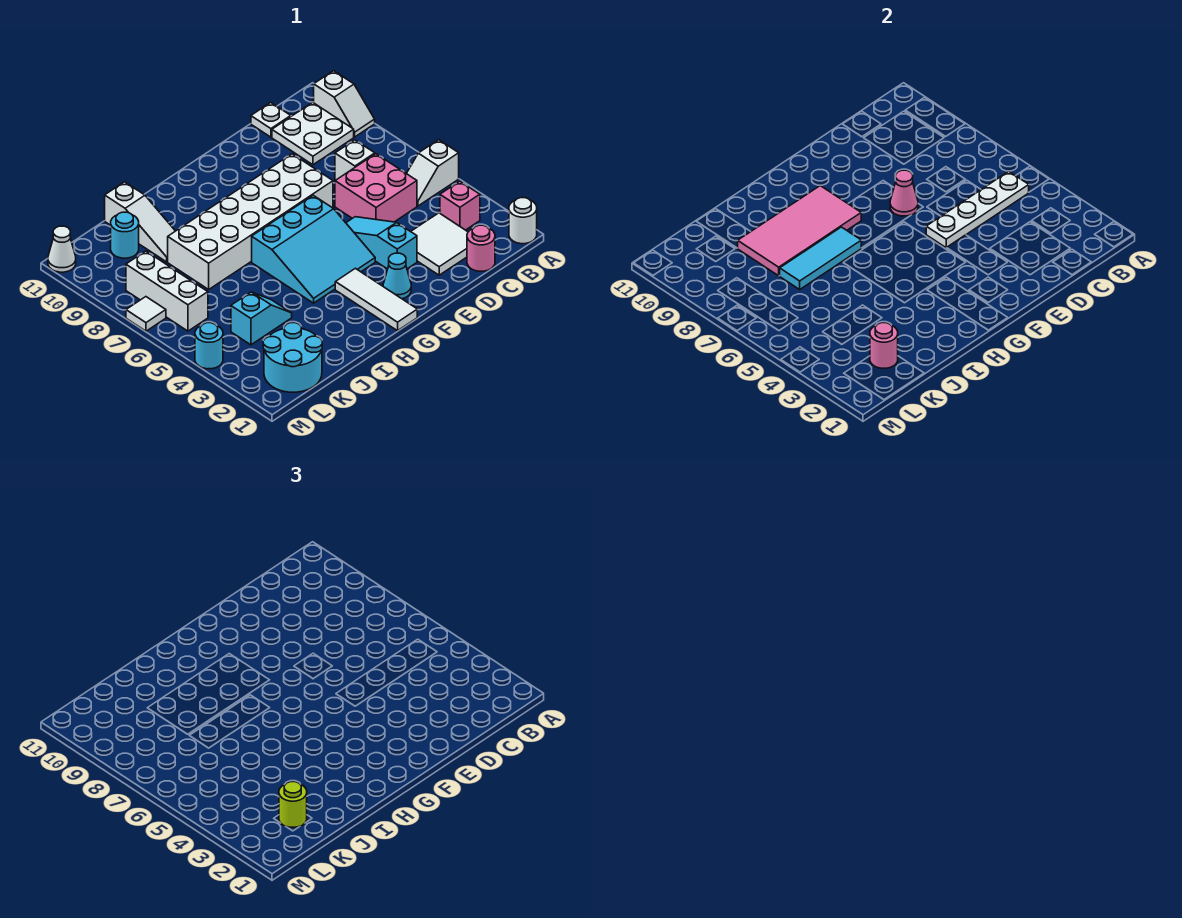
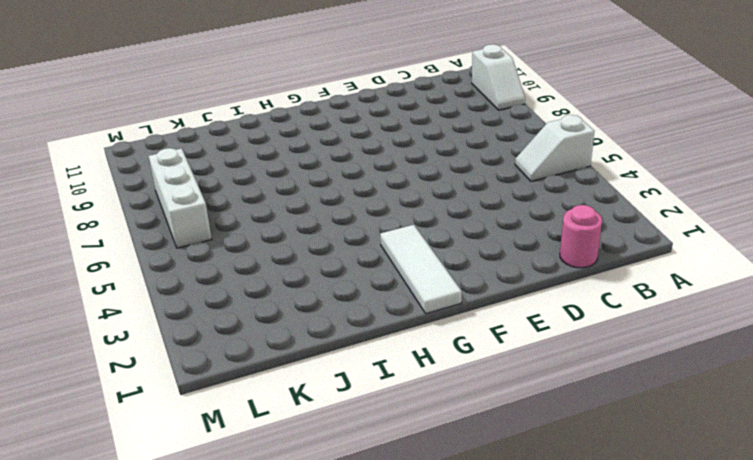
none -> white 1x1 round brick [509,198,537,244]
none -> pink 1x1 brick [440,181,480,230]
none -> white 2x2 plate [272,102,354,165]

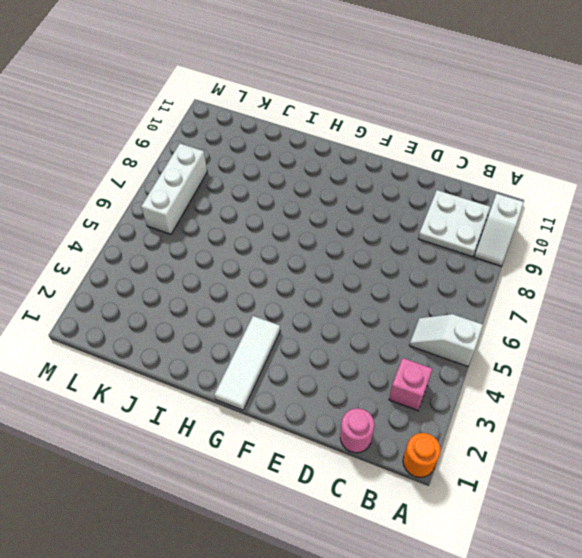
orange 1x1 round brick [403,433,441,478] -> white 1x1 round brick [509,198,537,244]
none -> white 2x2 tile [411,213,468,275]
none -> pink 2x2 brick [335,154,417,222]
none -> white 1x1 brick [335,140,375,180]

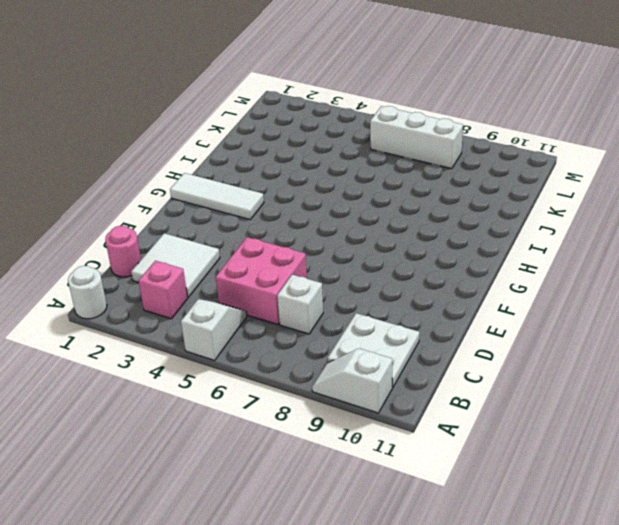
none -> white 1x1 plate [251,103,291,137]
none -> cyan 1x3 slope [346,217,417,269]
none -> white 2x6 brick [168,154,333,289]

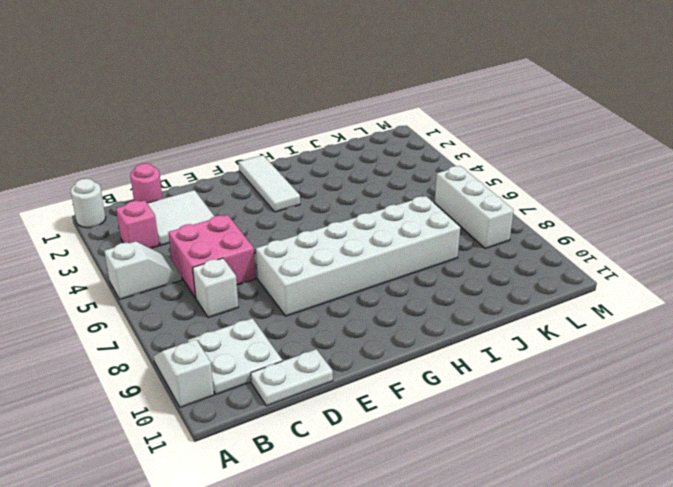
white 1x2 plate [251,349,333,406] -> white 1x1 plate [251,103,291,137]
none -> cyan 1x3 slope [346,217,417,269]
none -> cyan 1x1 cone [383,253,411,299]
none -> cyan 3x3 slope [252,195,375,303]

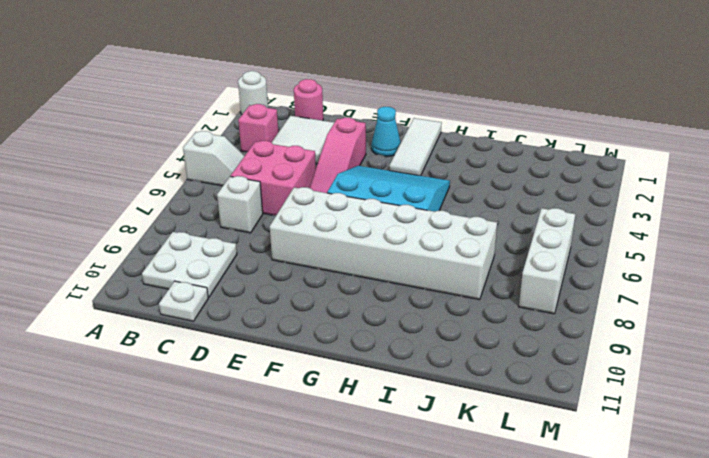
pink 1x3 slope [310,118,366,193] -> cyan 1x3 slope [346,217,417,269]
none -> white 1x2 slope [314,71,375,137]
none -> cyan 1x2 slope [231,292,292,345]
none -> white 1x3 slope [105,182,175,262]

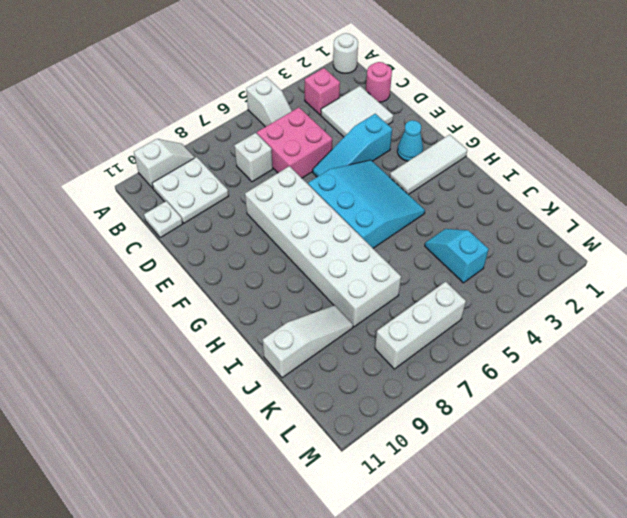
none -> cyan 2x2 round brick [263,323,322,392]
none -> cyan 1x1 round brick [111,212,139,258]
none -> cyan 1x1 round brick [195,323,223,369]

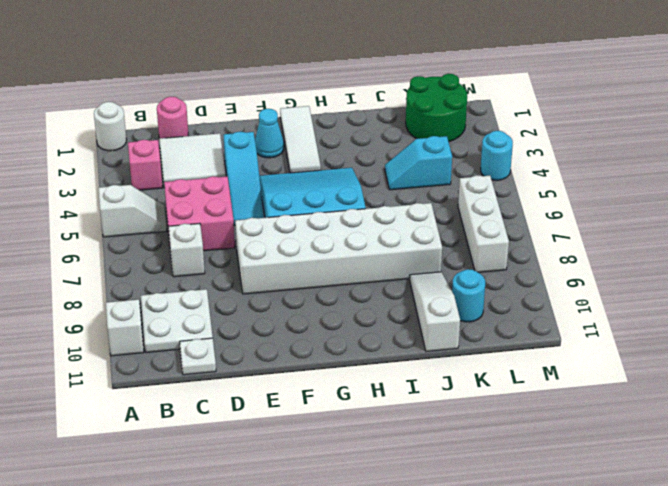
green 2x2 round brick [406,74,467,142] -> cyan 2x2 round brick [263,323,322,392]
none -> white 1x1 tile [126,297,166,331]
none -> white 1x1 cone [48,226,76,272]
none -> white 1x4 plate [926,171,1029,248]

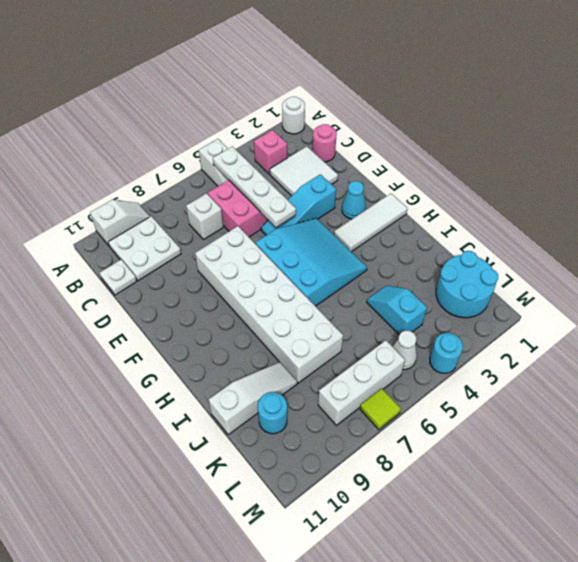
white 1x1 cone [393,330,417,370] -> white 1x1 cone moved to [48,226,76,272]
lime 1x1 tile [360,388,401,430] -> white 1x1 tile [126,297,166,331]
none -> pink 1x1 cone [890,170,918,216]
none -> pink 2x4 tile [738,186,861,276]
none -> cyan 1x3 tile [779,227,861,289]

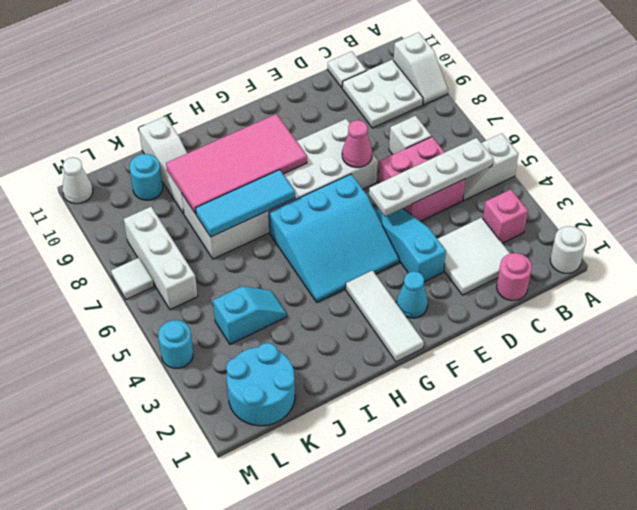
none -> pink 1x1 round brick [870,323,898,368]
none -> lime 1x1 round brick [279,782,307,827]

